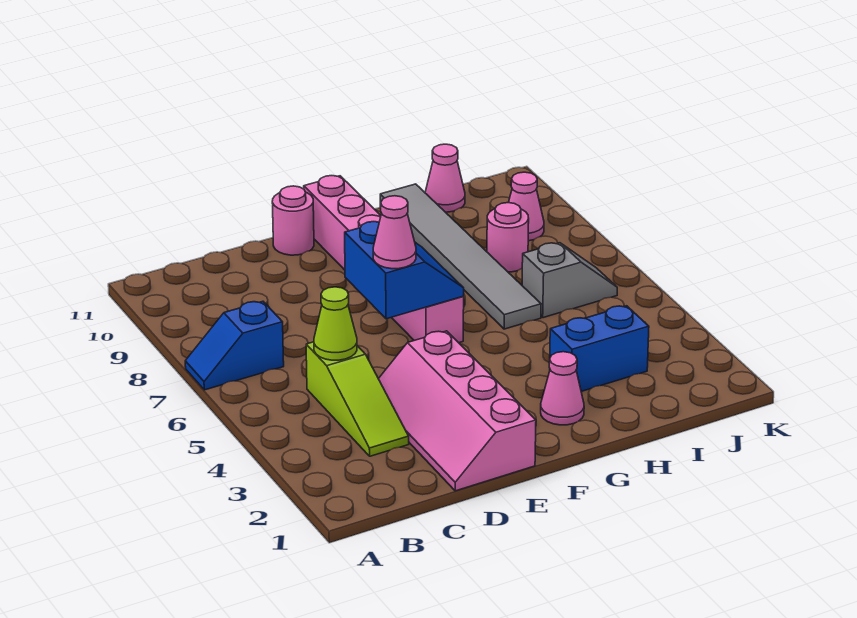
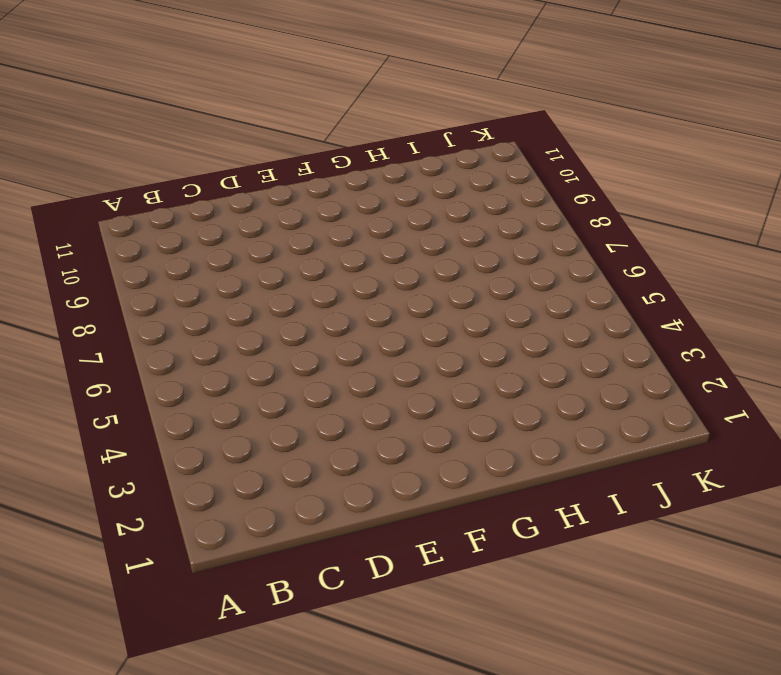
none -> blue 1x2 slope [185,301,284,390]
none -> lime 1x3 slope [306,342,409,456]
none -> pink 2x4 slope [379,331,536,491]

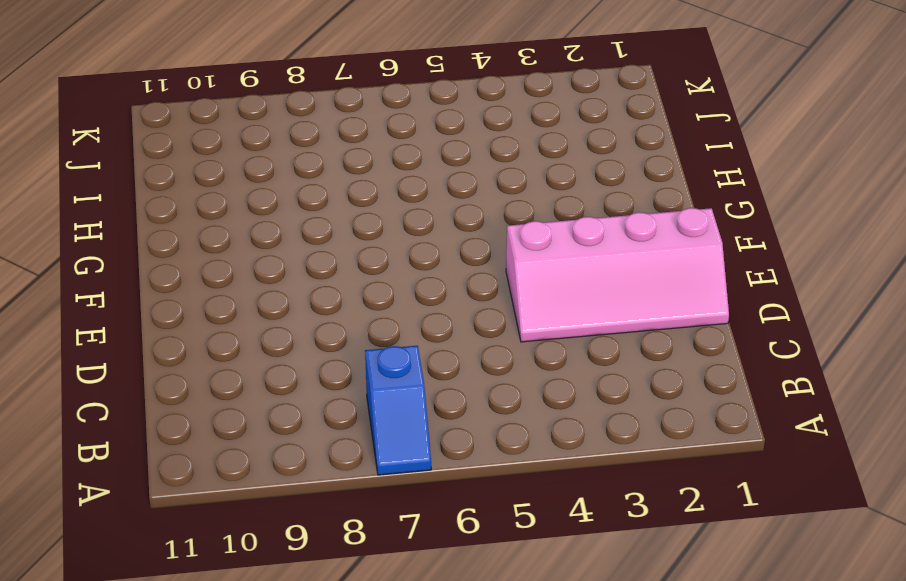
none -> lime 1x3 slope [306,342,409,456]
none -> pink 1x1 round brick [272,186,314,255]
none -> pink 1x6 brick [304,176,464,343]

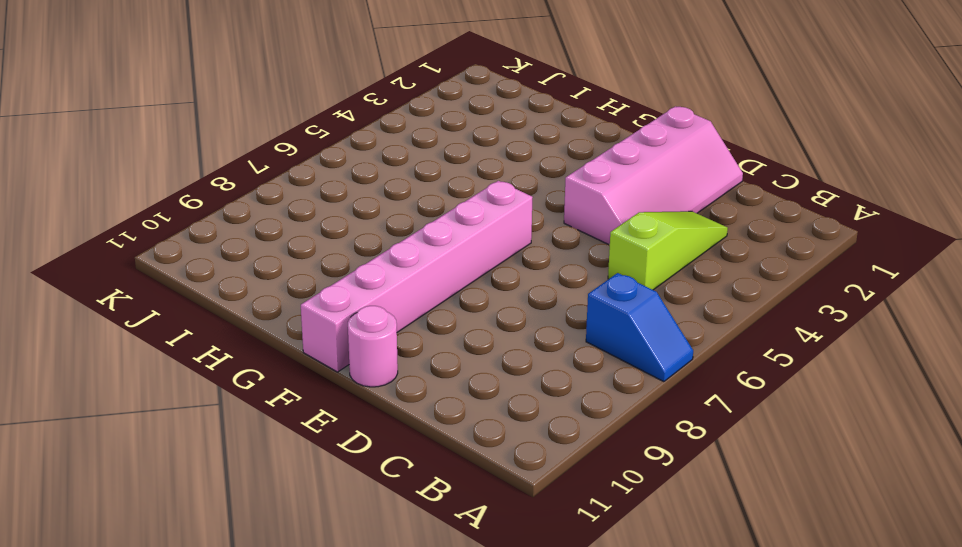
none -> pink 1x1 cone [541,352,584,425]
none -> blue 1x2 brick [550,306,649,391]
none -> grey 1x6 tile [380,184,541,329]

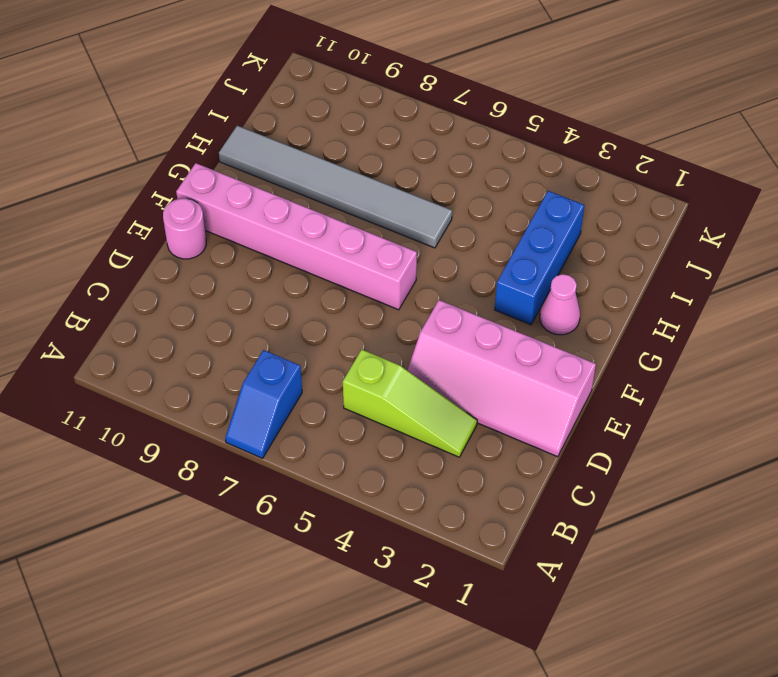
blue 1x3 brick [495,191,584,325] -> blue 1x2 brick [550,306,649,391]
none -> grey 1x2 slope [522,243,617,318]
none -> pink 1x1 round brick [487,203,529,272]
none -> pink 1x1 cone [425,144,465,212]

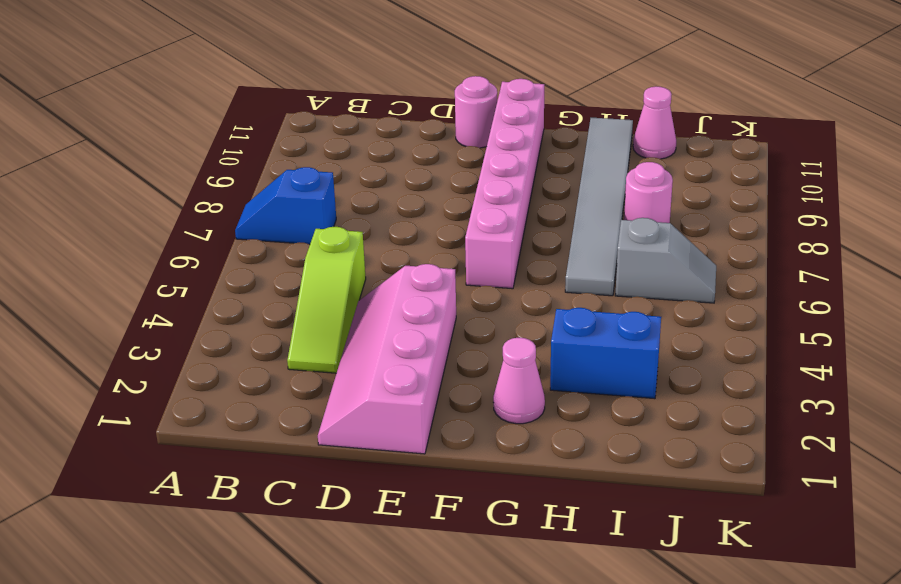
none -> pink 1x1 cone [509,172,544,241]
none -> lime 1x1 cone [314,287,357,360]
none -> blue 2x2 slope [345,222,464,319]

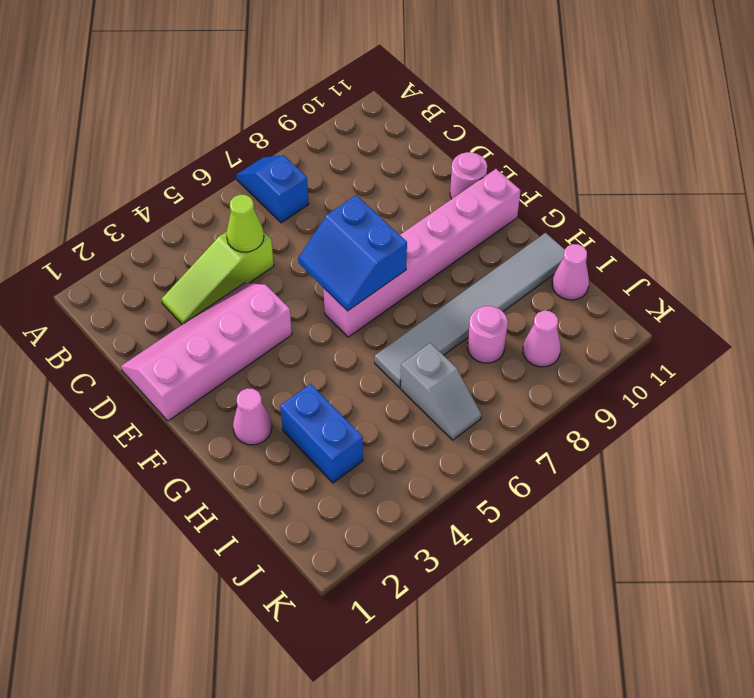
blue 2x2 slope [298,195,407,311] -> blue 2x2 slope turned to [345,222,464,319]
none -> pink 1x1 cone [373,196,416,269]

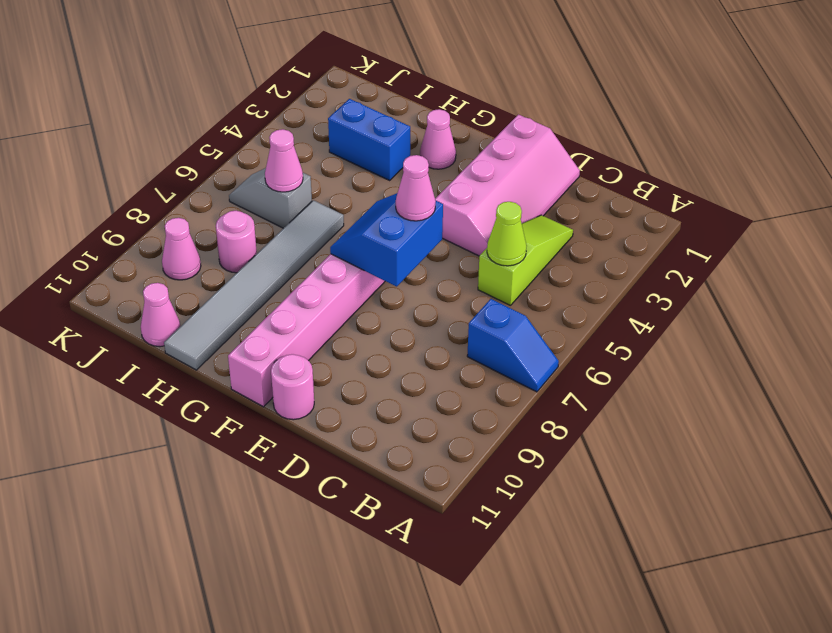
pink 1x1 cone [265,129,303,192] -> none

